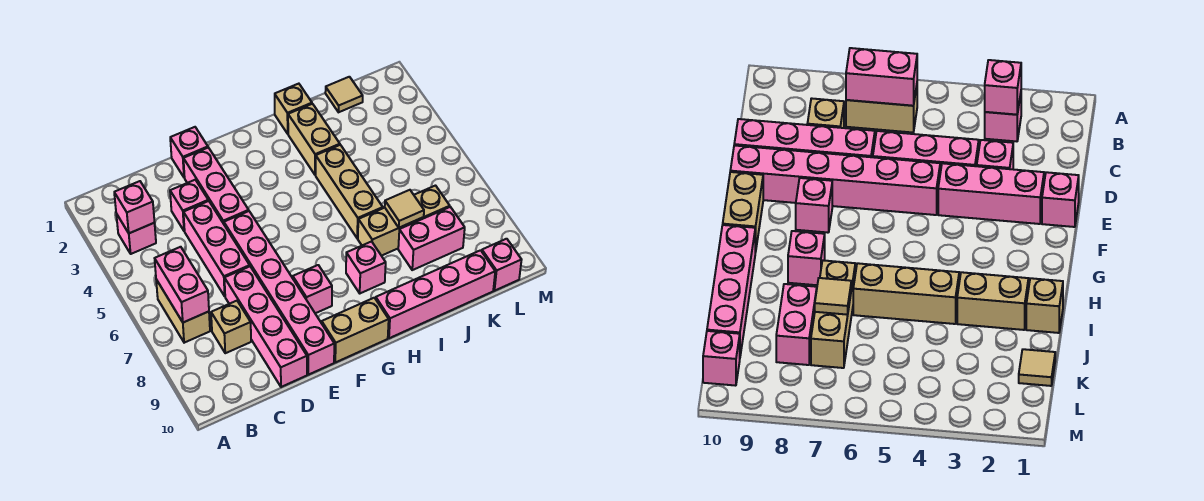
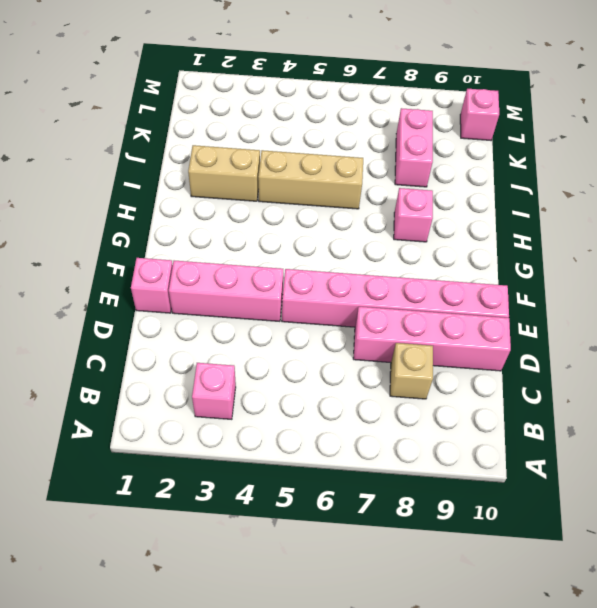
none -> tan 1x2 brick [156,280,210,343]
none -> pink 1x1 brick [170,180,208,231]
none -> pink 1x3 brick [183,201,250,296]

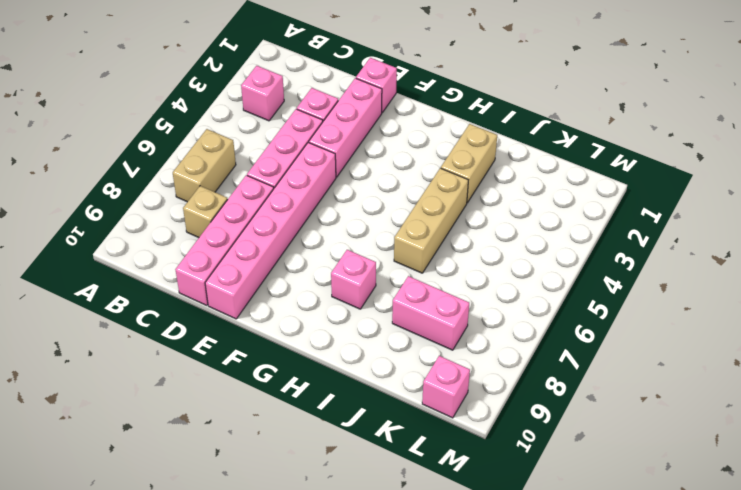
none -> pink 1x1 brick [293,265,332,313]
none -> tan 1x2 brick [322,298,389,362]
none -> pink 1x4 brick [376,250,495,338]

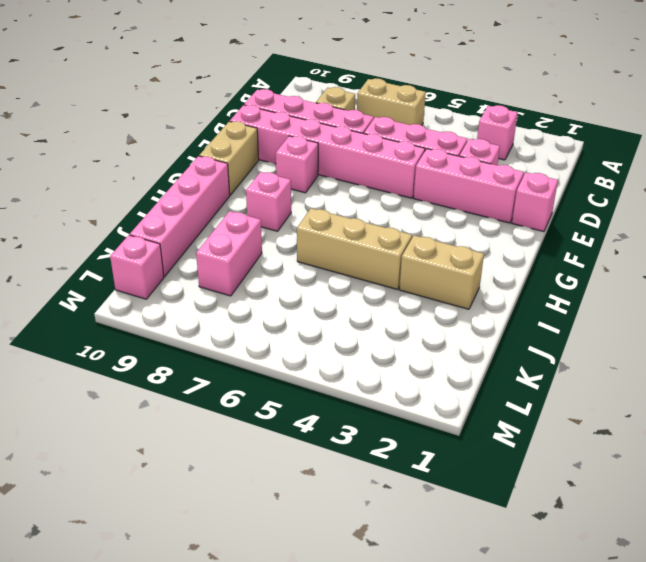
none -> tan 1x1 brick [275,84,312,134]
none -> tan 1x3 brick [358,186,450,256]
none -> tan 1x1 tile [325,77,363,112]

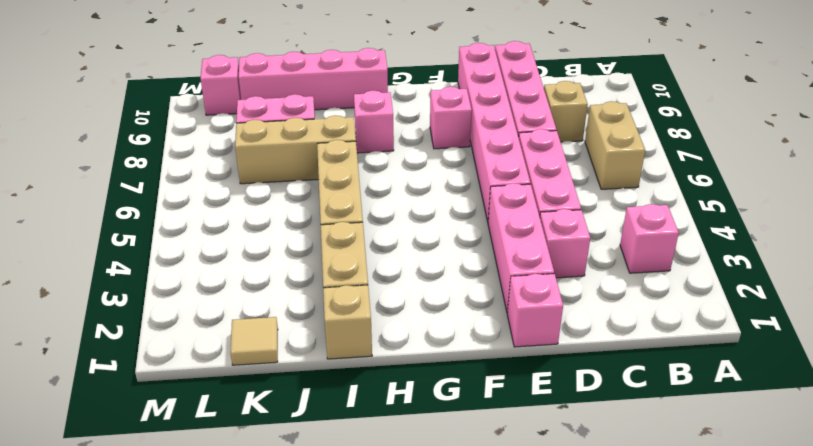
none -> tan 1x2 brick [322,298,389,362]
none -> pink 1x1 brick [114,181,155,233]
none -> pink 1x2 brick [155,247,209,322]

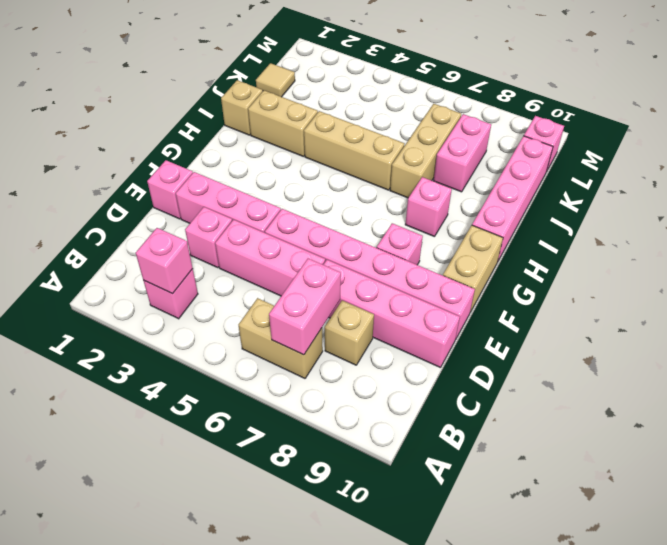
pink 1x2 brick [269,258,341,355] -> pink 1x2 brick turned to [155,247,209,322]
none -> tan 1x1 tile [385,190,424,228]

